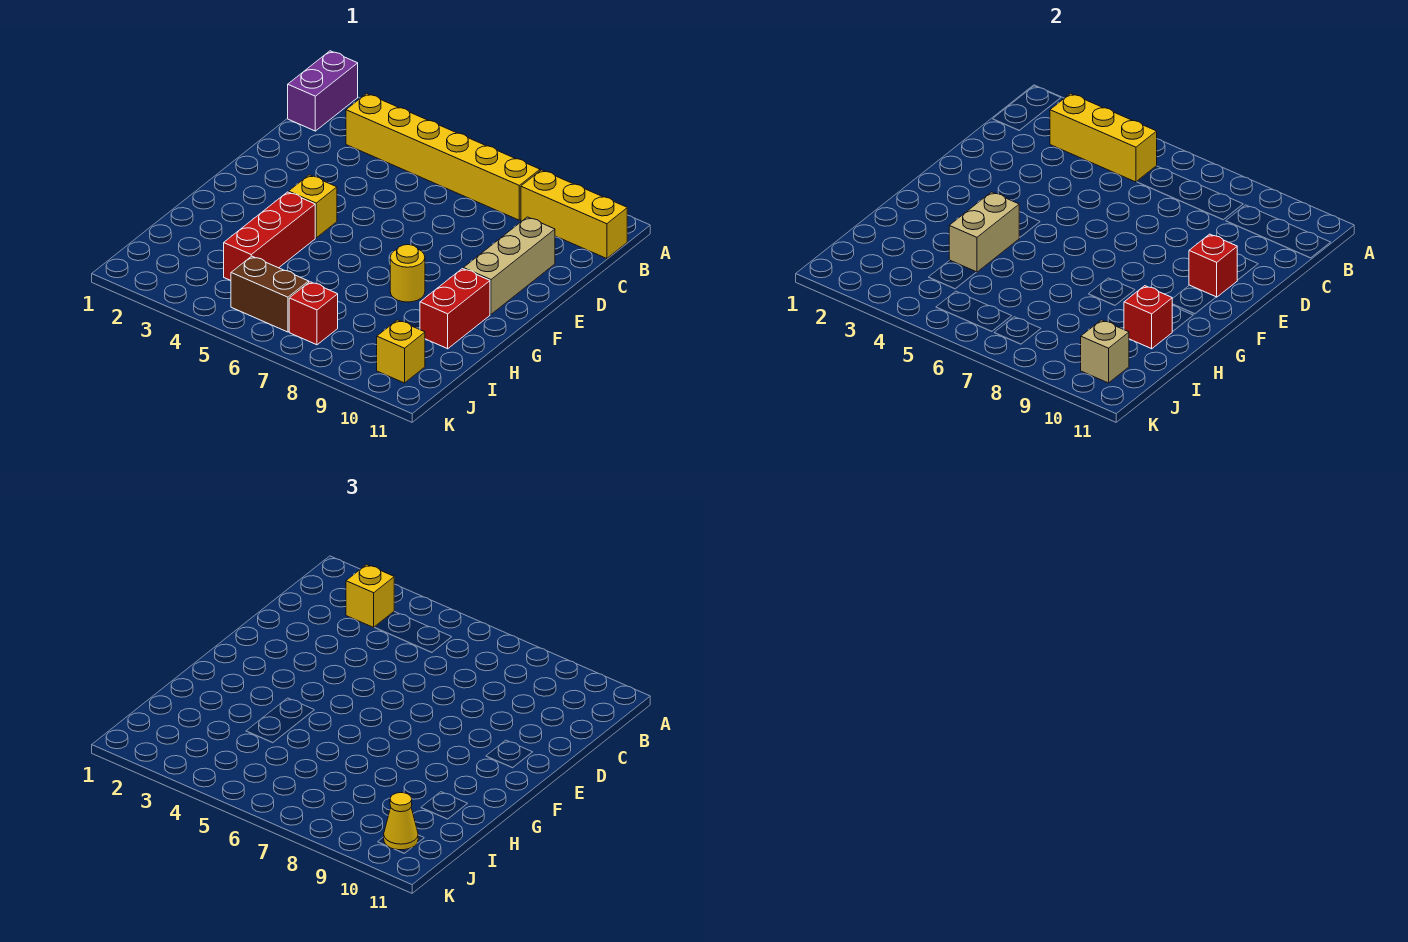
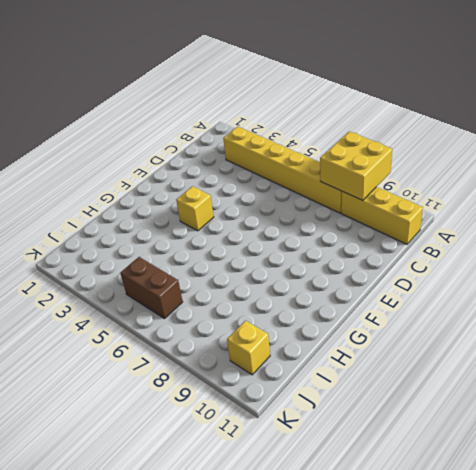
yellow 2x2 brick [320,131,392,201] -> none
none -> purple 1x2 brick [288,51,358,131]
none -> tan 1x3 brick [463,217,555,314]
none -> red 1x3 brick [224,192,315,280]

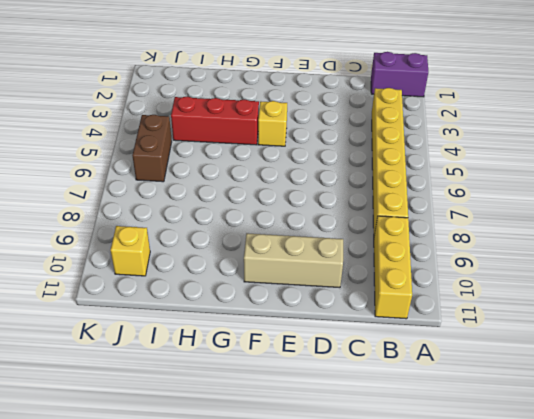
none -> yellow 1x1 round brick [390,245,425,302]
none -> red 1x2 brick [420,269,490,349]
none -> red 1x1 brick [289,282,338,345]

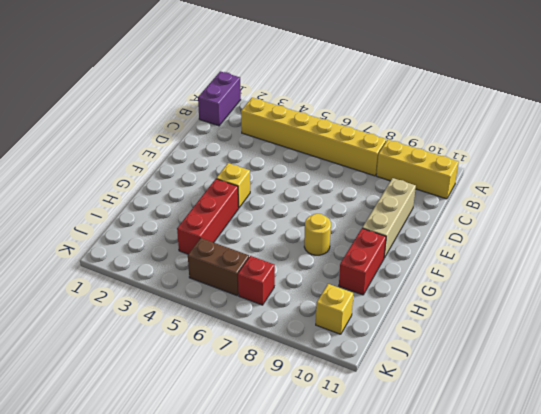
none -> yellow 1x3 brick [1050,93,1157,182]
none -> red 1x1 brick [1189,234,1237,297]
none -> tan 1x2 brick [949,192,1019,272]

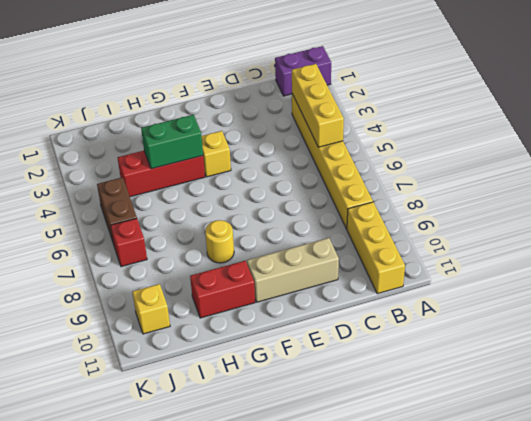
green 1x2 brick [141,115,203,169] -> tan 1x2 brick [949,192,1019,272]
none -> red 1x1 brick [1189,234,1237,297]
none -> red 1x1 brick [1124,286,1172,349]
none -> tan 1x1 brick [1081,320,1129,383]

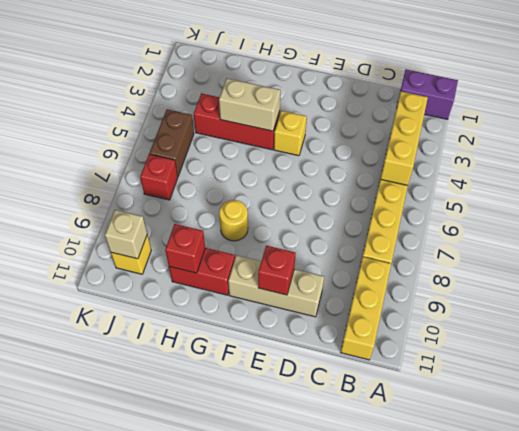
none -> yellow 1x1 brick [346,564,394,627]
none -> yellow 1x1 cone [384,793,418,850]

